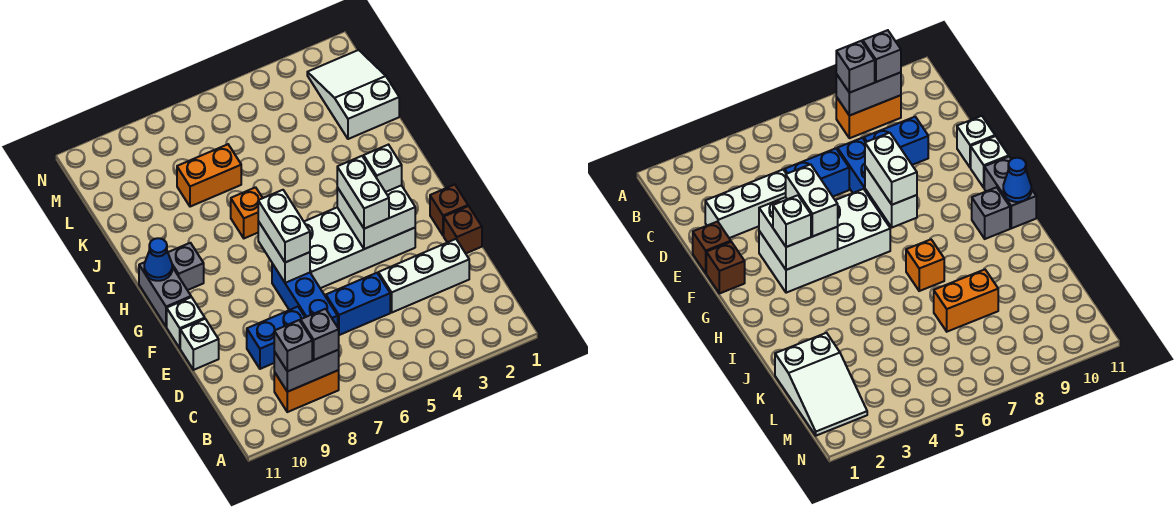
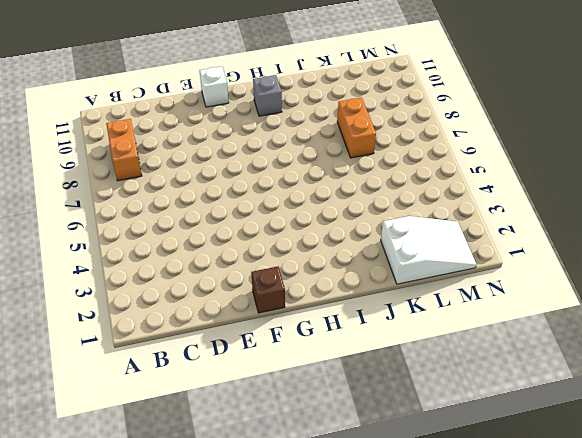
none -> white 1x3 brick [378,239,469,312]
none -> blue 1x2 brick [326,273,390,335]
none -> blue 1x3 brick [272,264,338,327]

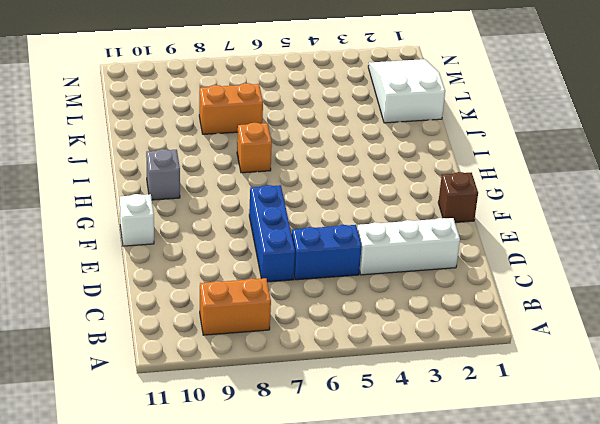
none -> blue 1x2 brick [247,307,305,369]
none -> brown 1x1 brick [444,206,482,253]
none -> white 1x1 brick [180,319,219,370]

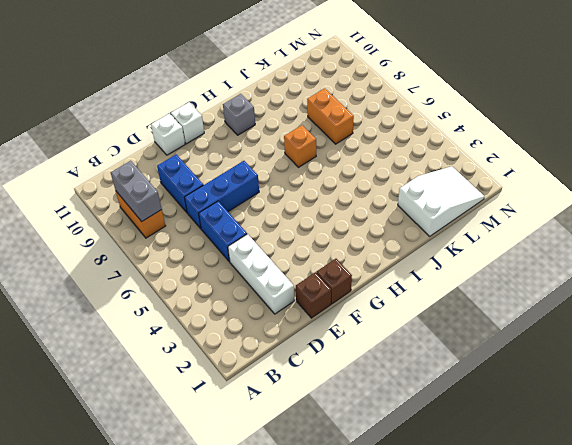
none -> white 2x4 brick [304,208,415,288]
none -> grey 1x2 brick [139,262,191,327]
none -> white 2x2 brick [337,185,415,249]

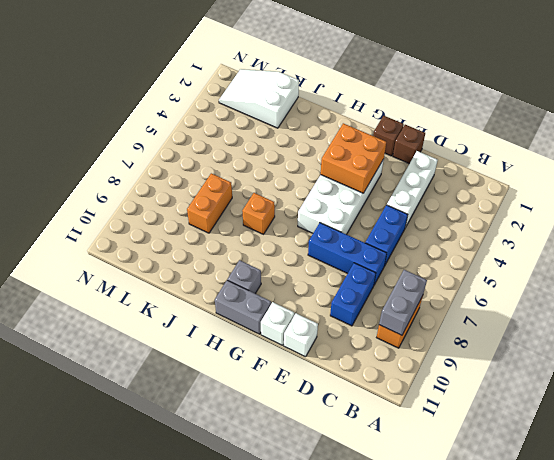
orange 2x2 brick [321,123,386,193] -> white 2x2 brick [337,185,415,249]
none -> white 1x2 brick [258,221,310,283]
none -> blue 1x1 cone [144,238,172,281]
none -> grey 1x1 brick [301,309,339,360]

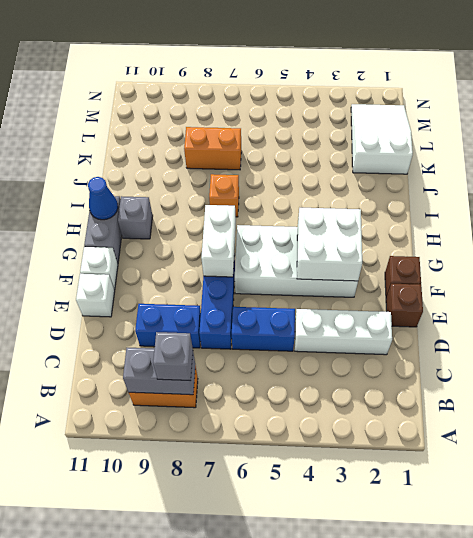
none -> grey 1x1 brick [274,320,312,371]
none -> white 1x2 brick [337,156,389,229]
none -> white 1x2 brick [258,190,310,262]

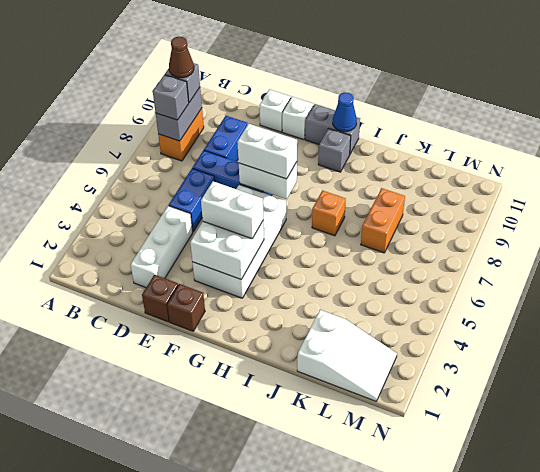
brown 1x1 cone [169,37,194,78] -> none
none -> white 1x1 brick [364,145,402,192]

